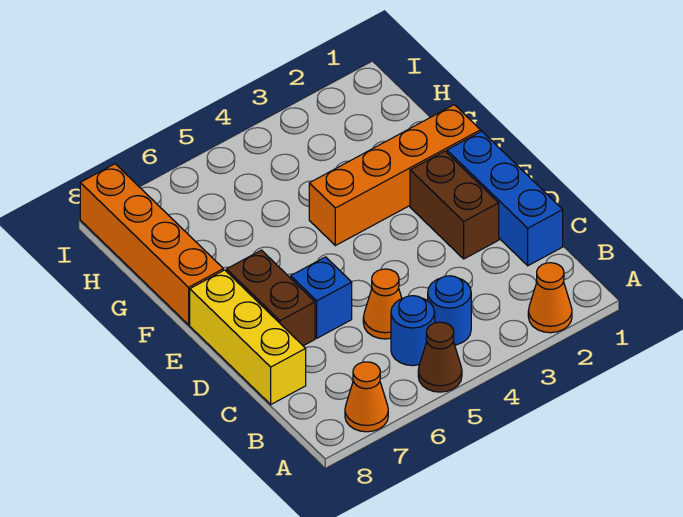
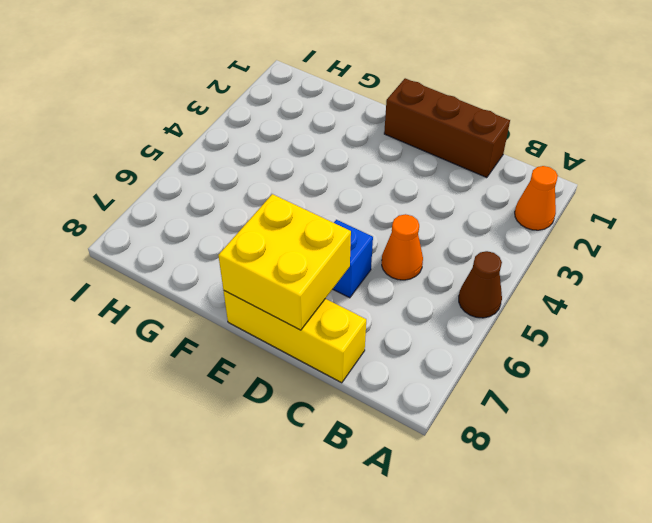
brown 1x3 brick [384,78,510,178] -> blue 1x3 brick [447,131,563,266]
yellow 2x2 brick [218,194,351,330] -> none
none -> orange 1x1 cone [345,362,388,432]
none -> blue 1x1 round brick [428,276,471,345]
none -> blue 1x1 round brick [391,296,435,366]

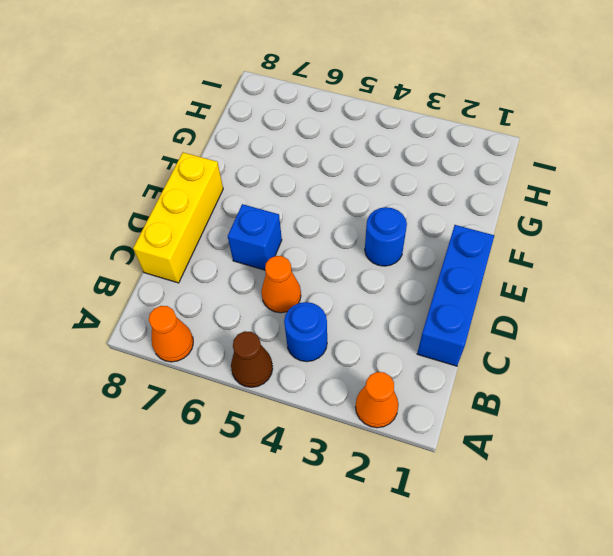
blue 1x1 round brick [365,207,407,266] -> blue 1x1 round brick moved to [391,296,435,366]
none -> brown 1x2 brick [410,151,499,259]
none -> brown 1x2 brick [227,250,315,346]
none -> orange 1x4 brick [309,105,481,246]

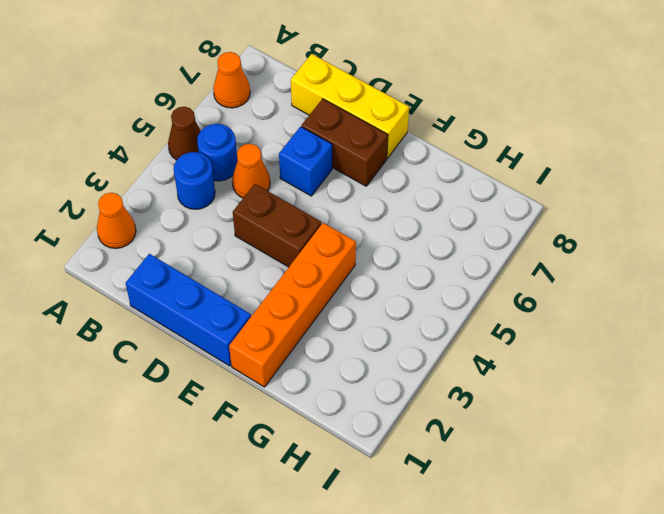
brown 1x2 brick [233,184,321,267] -> brown 1x2 brick moved to [410,151,499,259]
none -> orange 1x4 brick [80,164,223,325]

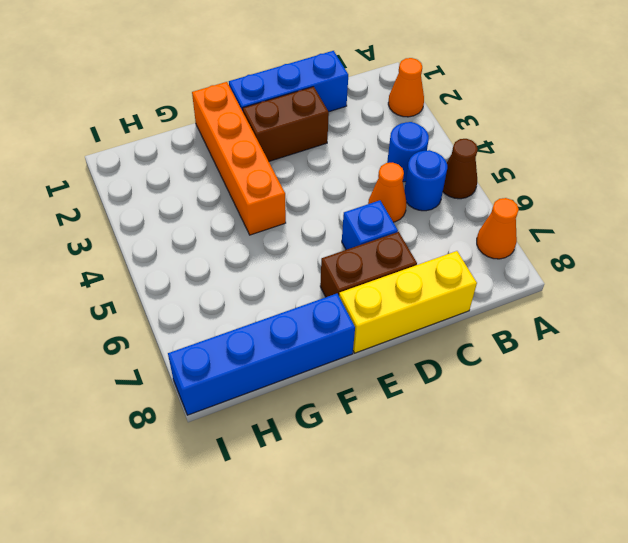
blue 1x4 brick [168,294,355,415] -> orange 1x4 brick [80,164,223,325]

